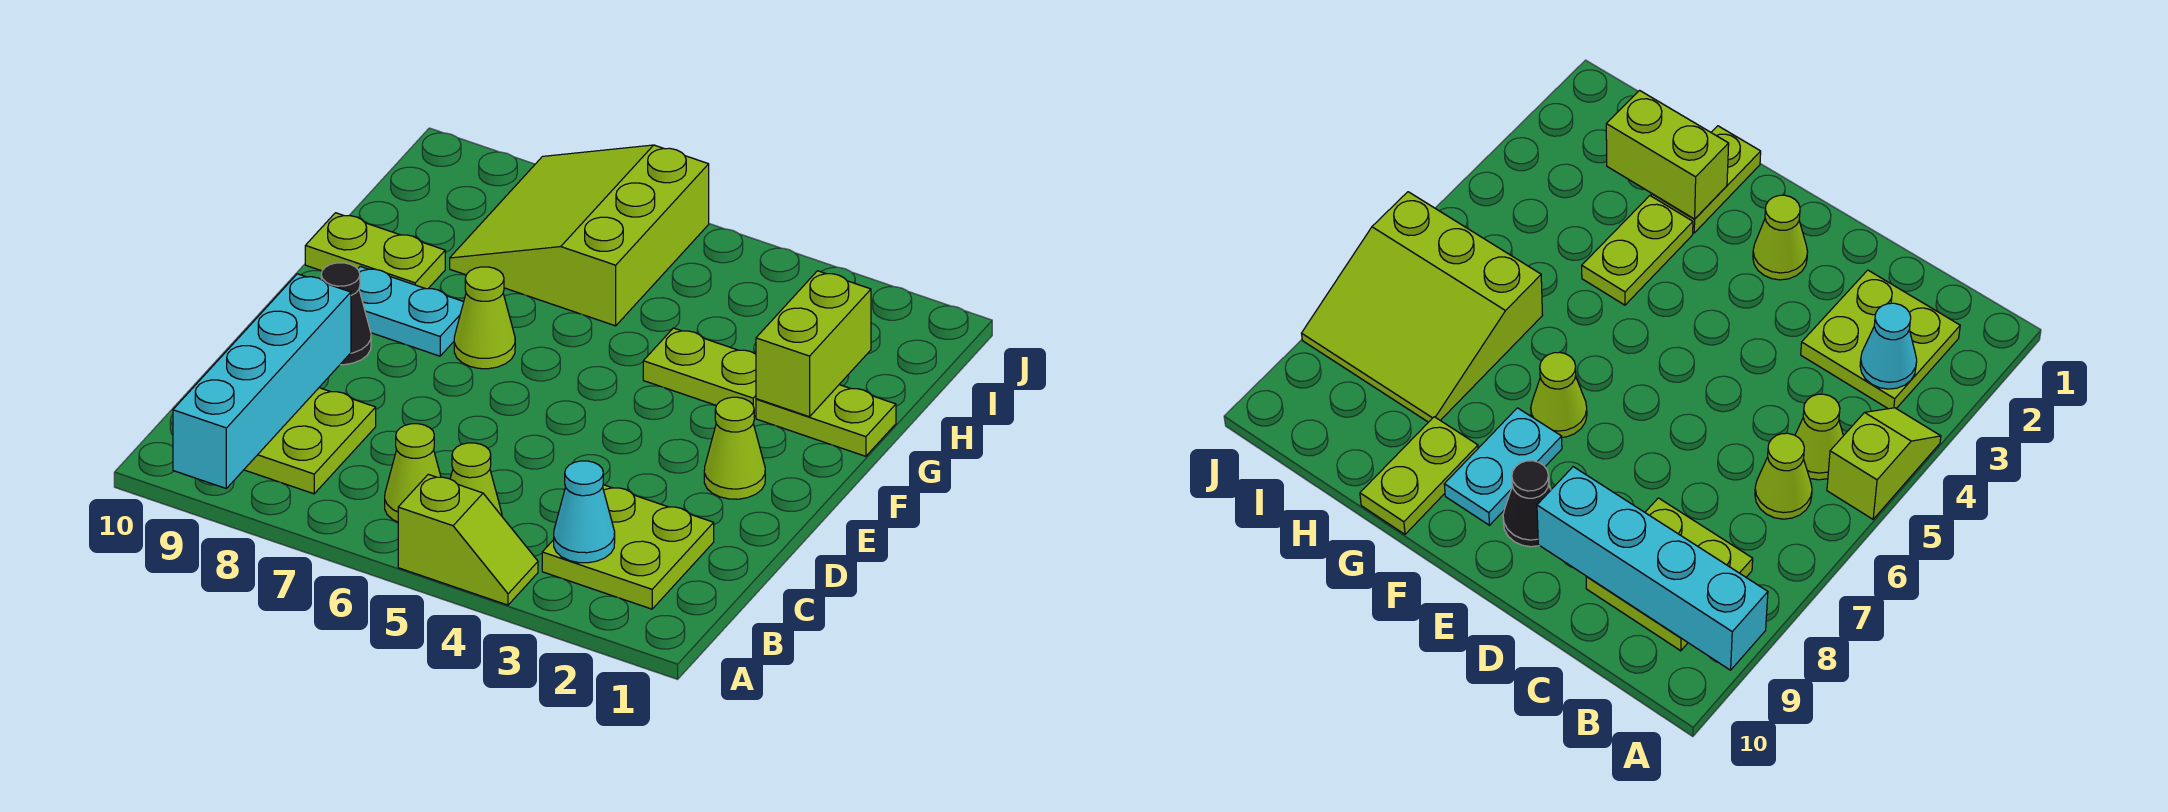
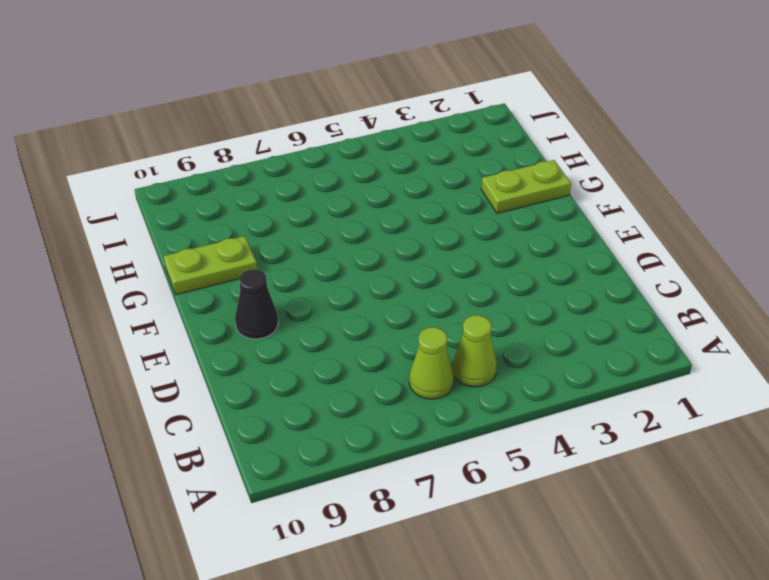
none -> lime 1x2 slope [398,474,538,605]
none -> lime 2x2 plate [542,485,714,609]
none -> lime 2x2 plate [244,388,376,494]

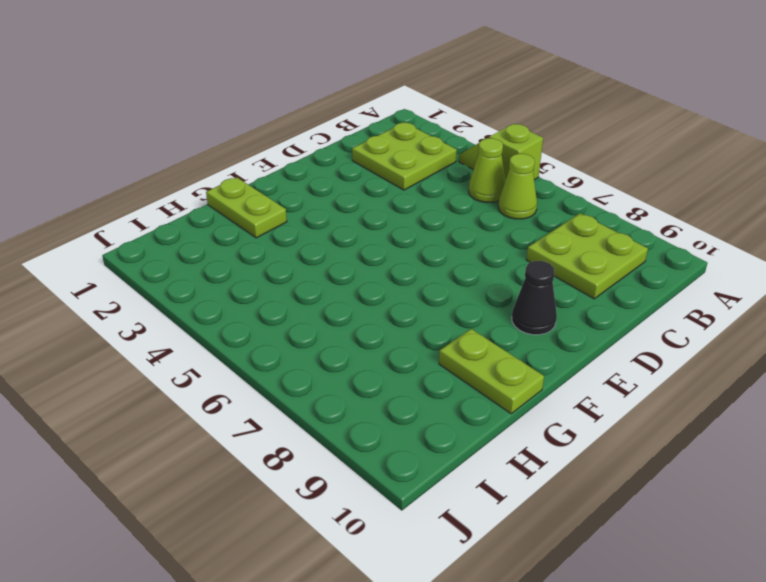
none -> lime 1x1 cone [704,397,765,499]
none -> lime 1x1 cone [454,267,515,369]
none -> cyan 1x2 plate [358,266,464,356]

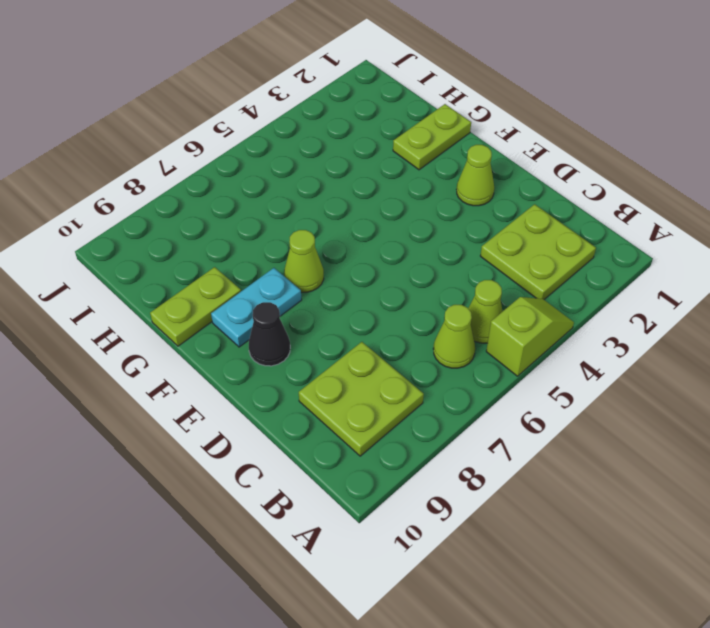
none -> lime 1x2 plate [643,328,756,417]
none -> lime 3x3 slope [450,145,709,326]
none -> cyan 1x4 brick [173,274,351,488]

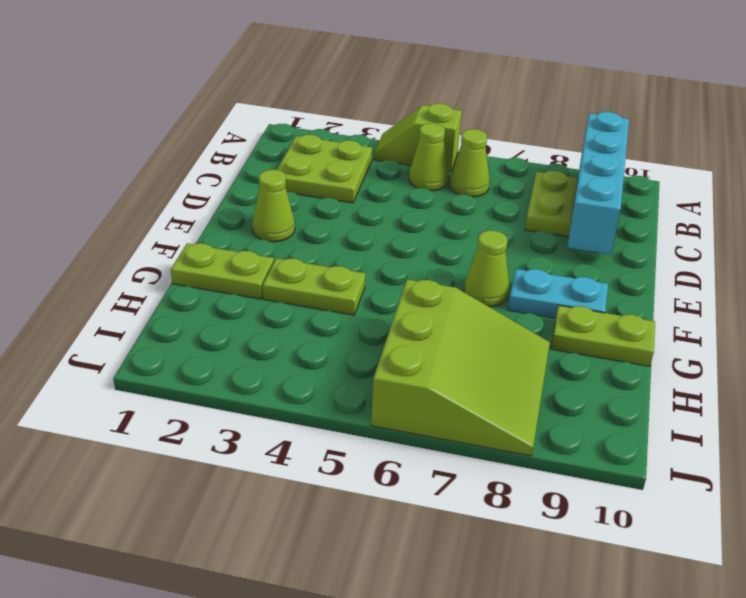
none -> black 1x1 cone [321,263,371,365]
none -> cyan 1x1 cone [554,461,615,563]
none -> lime 1x2 brick [756,271,871,417]

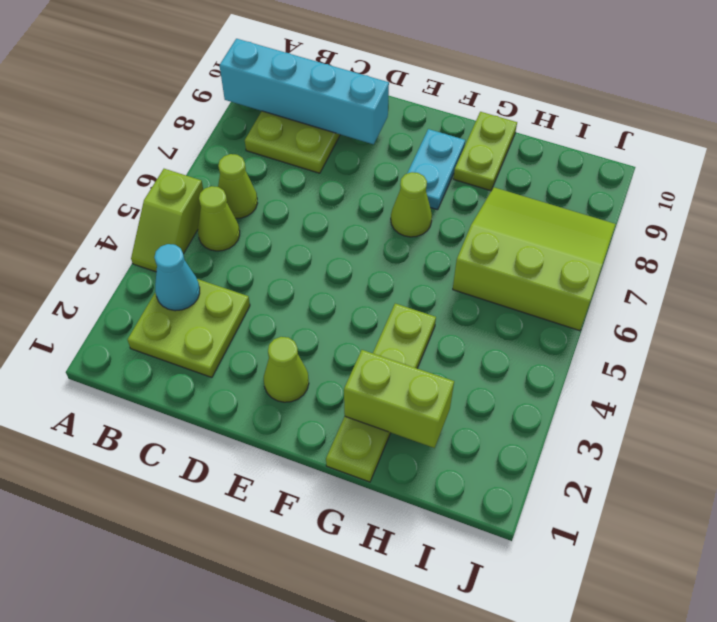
none -> black 1x1 cone [321,263,371,365]

